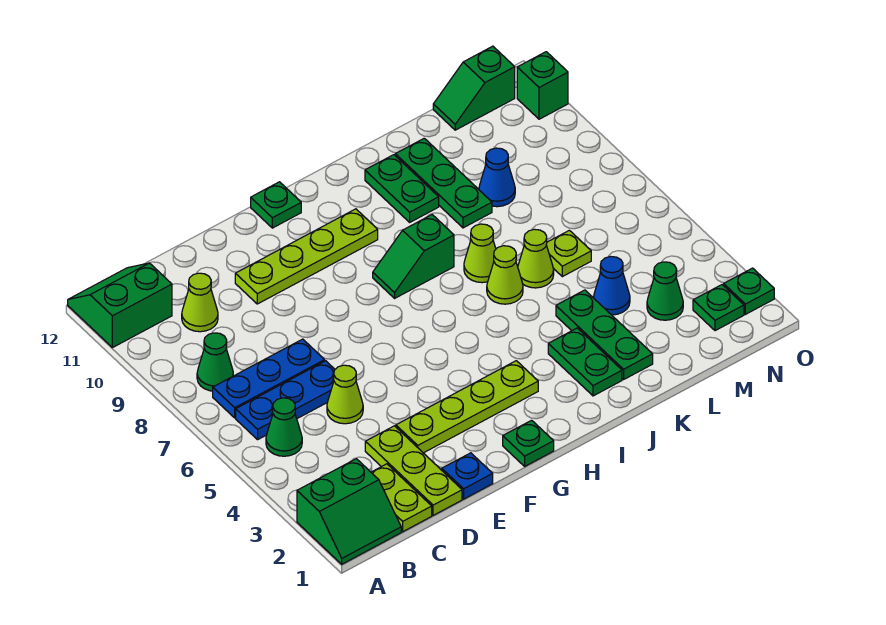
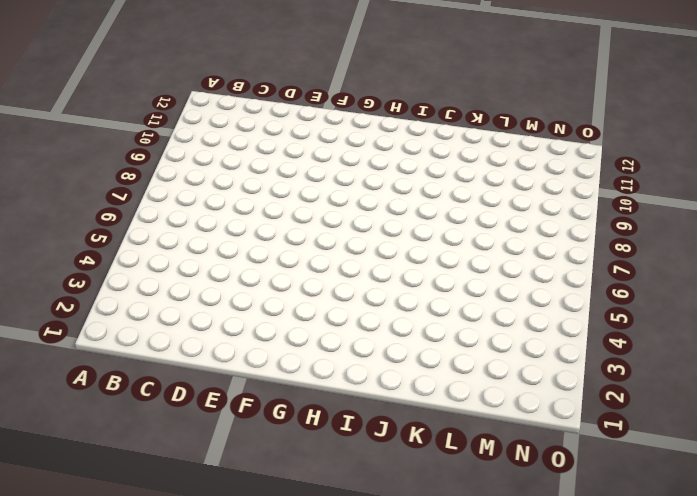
none -> green 2x2 slope [297,459,401,564]
none -> green 2x2 slope [68,263,172,348]
none -> green 1x1 cone [266,398,302,456]
none -> blue 1x3 plate [236,361,335,440]

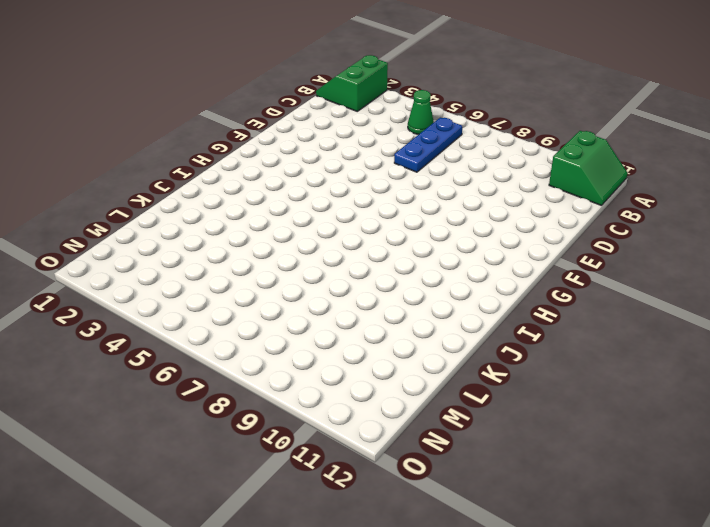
none -> blue 1x3 plate [213,339,325,418]
none -> green 1x1 cone [197,333,233,391]
none -> lime 1x2 plate [371,464,432,532]
none -> lime 1x1 cone [182,273,218,332]

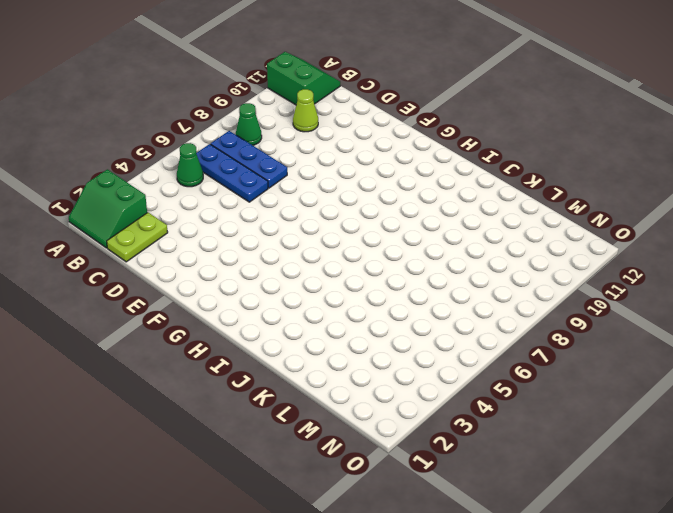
none -> lime 1x3 plate [365,426,462,515]
none -> lime 1x1 cone [327,365,363,424]
none -> blue 1x1 plate [442,453,493,499]
none -> lime 1x4 plate [396,361,538,453]

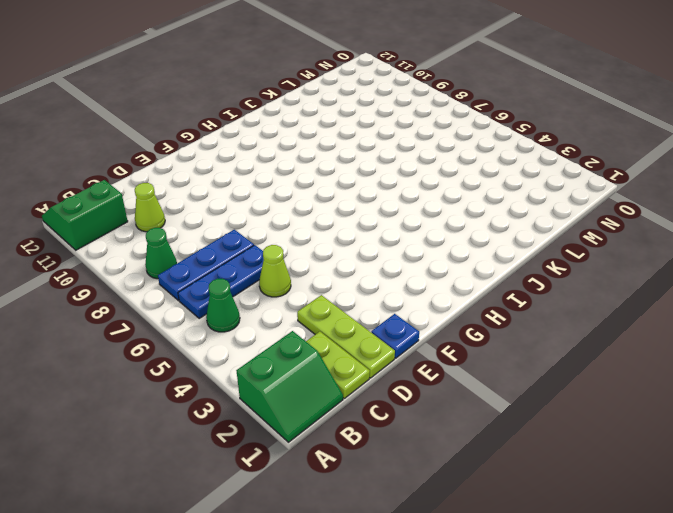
none -> lime 1x4 plate [396,361,538,453]
none -> lime 1x4 plate [235,209,378,304]
none -> green 1x1 plate [503,420,554,466]
none -> green 1x1 plate [251,182,301,228]

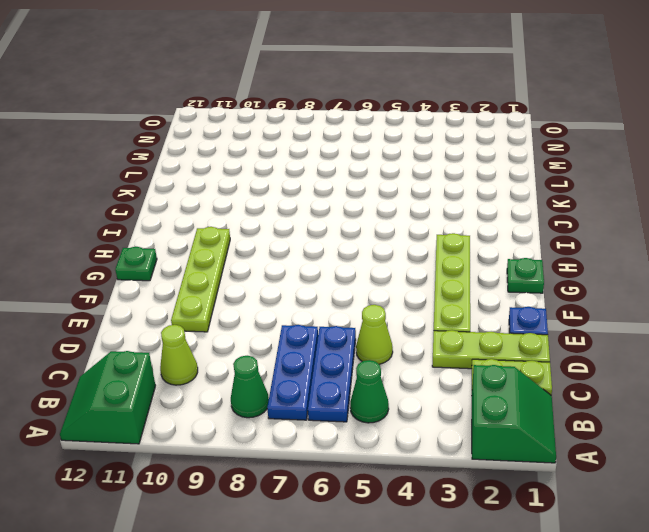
none -> green 1x2 slope [373,215,454,298]
none -> green 1x2 plate [548,328,622,396]
none -> lime 1x1 cone [487,246,523,304]
none -> lime 1x1 cone [464,224,496,283]

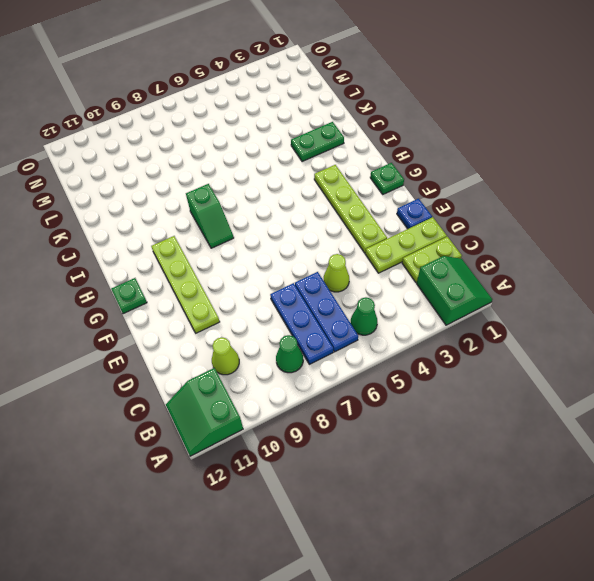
none -> lime 1x1 cone [487,246,523,304]
none -> lime 1x1 cone [464,224,496,283]
none -> green 1x2 plate [365,155,439,222]
none -> green 1x3 plate [556,290,653,379]

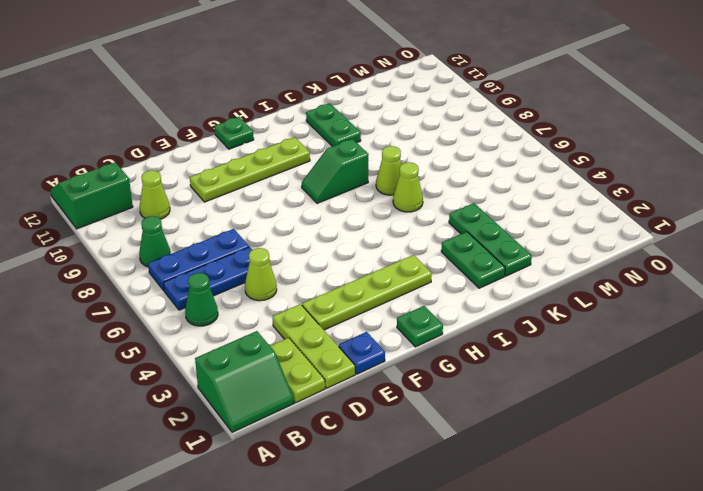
none -> lime 1x1 cone [518,229,554,288]
none -> green 1x3 plate [395,138,492,228]
none -> blue 1x1 cone [594,257,630,315]
none -> lime 1x1 plate [546,230,591,277]

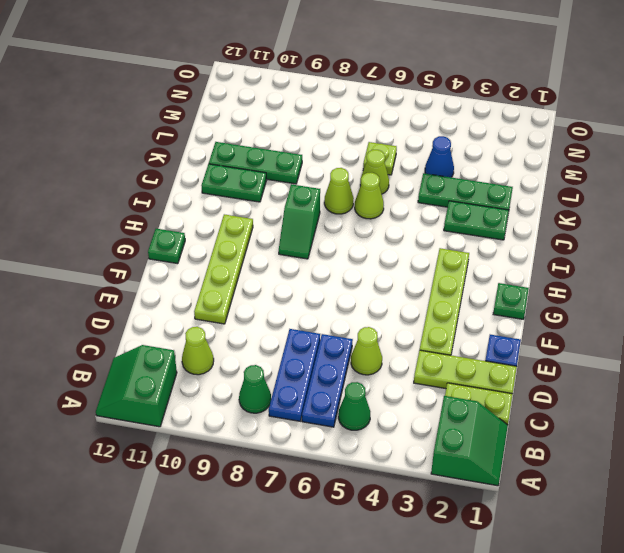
none -> blue 1x1 cone [479,148,515,207]
none -> green 1x1 cone [647,262,683,320]
none -> green 1x2 slope [433,46,515,130]
none -> green 1x1 plate [693,285,744,331]

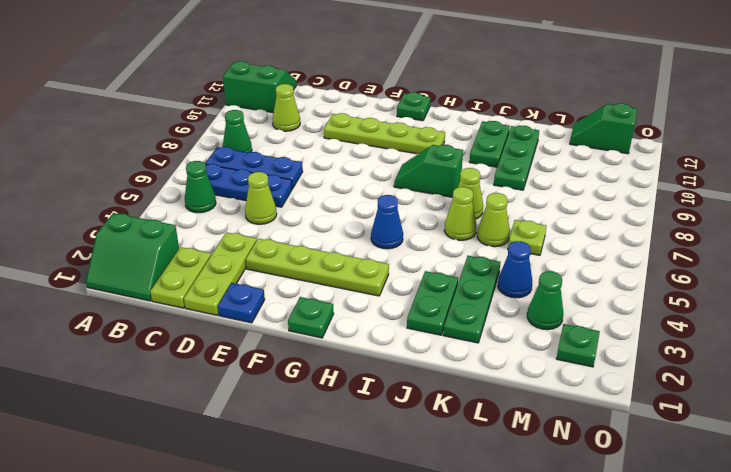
blue 1x1 cone [371,195,403,249] -> blue 1x1 cone moved to [479,148,515,207]
none -> green 1x1 plate [724,268,774,314]
none -> green 1x1 brick [517,52,568,119]

